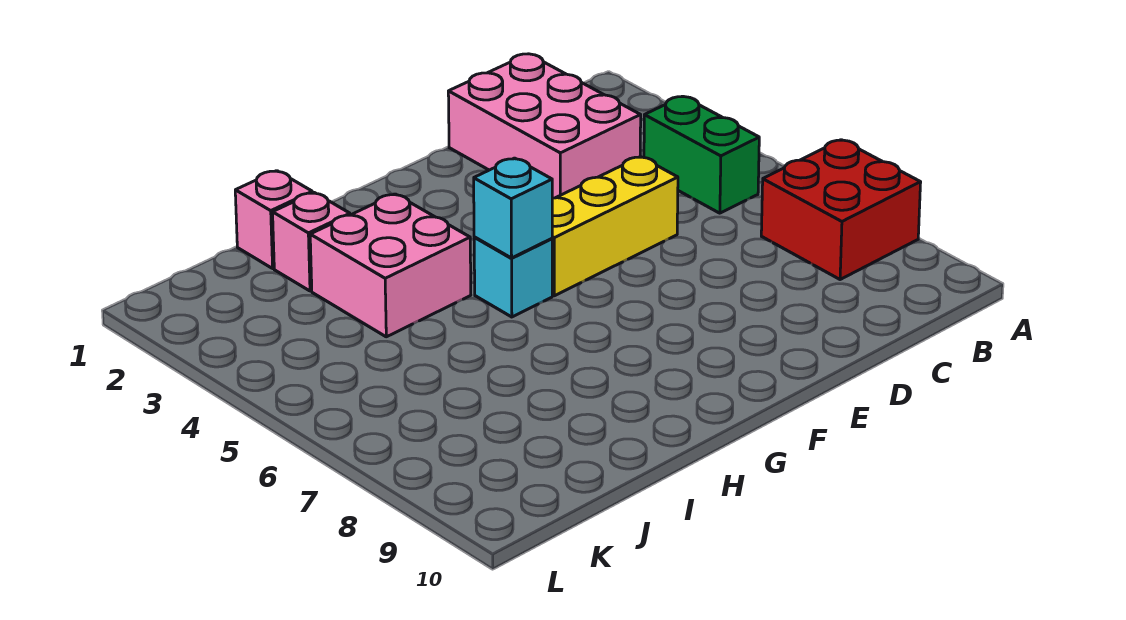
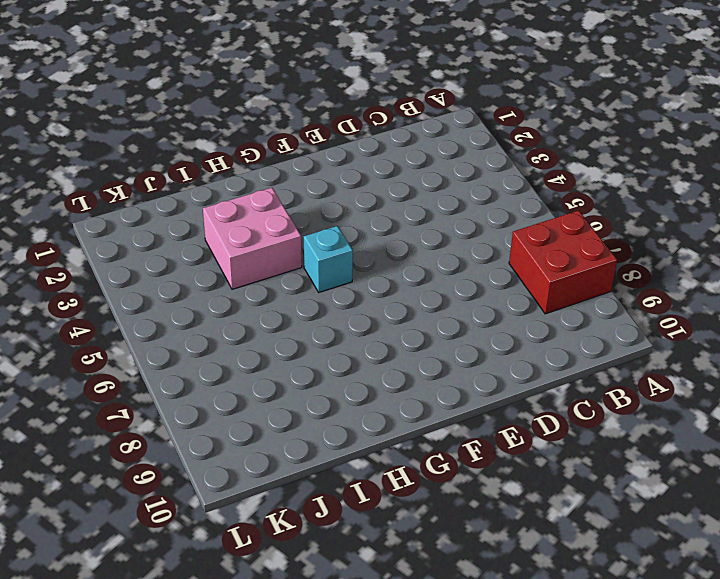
none -> green 1x2 brick [644,96,759,213]
none -> pink 2x3 brick [448,54,641,198]

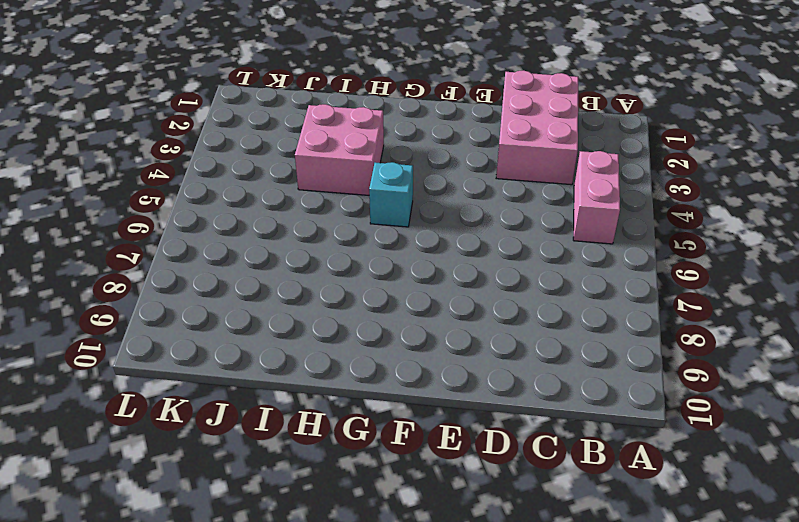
pink 1x2 brick [573,151,620,244] -> green 1x2 brick [644,96,759,213]
none -> red 2x2 brick [761,140,921,280]
none -> yellow 1x3 brick [552,157,678,296]

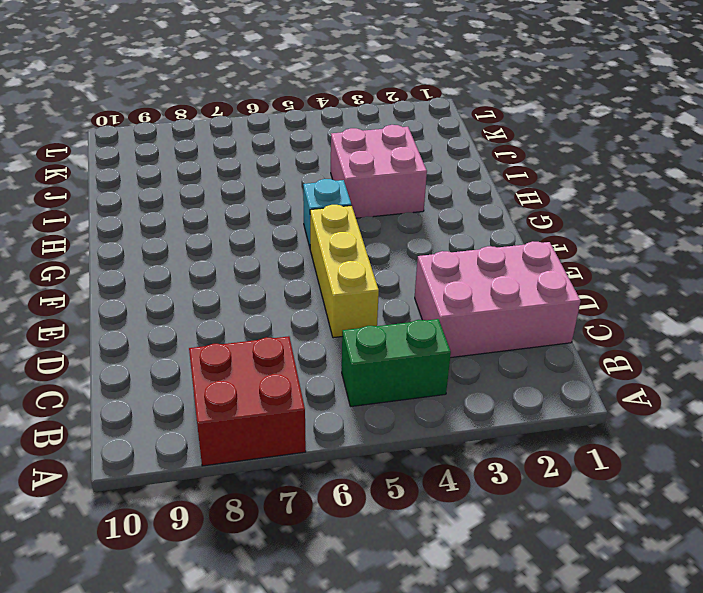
none -> pink 1x1 brick [235,171,312,268]
none -> pink 1x1 brick [273,193,350,291]

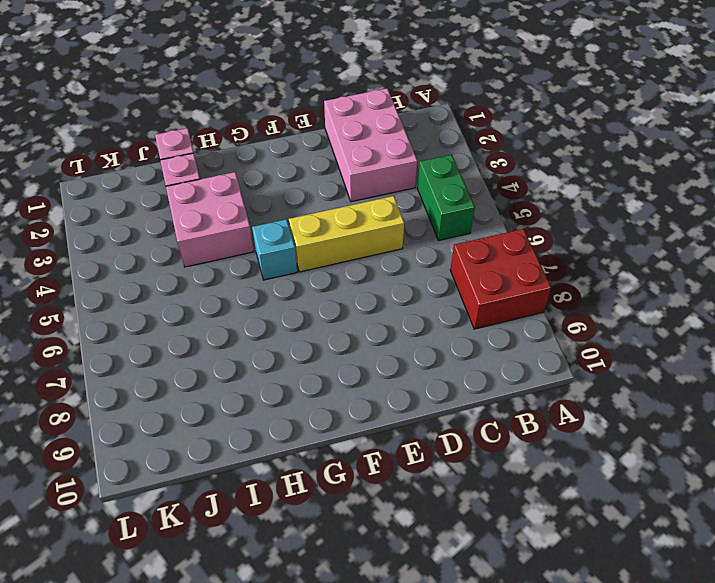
none -> cyan 1x1 brick [474,158,552,258]

